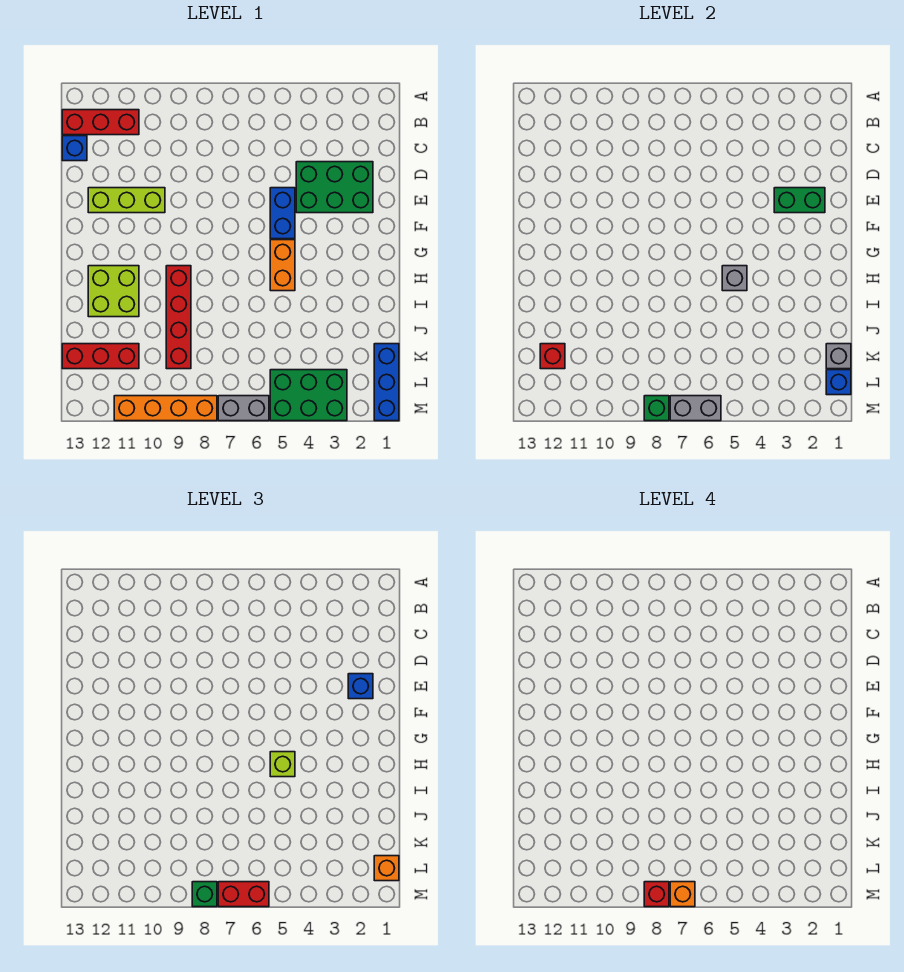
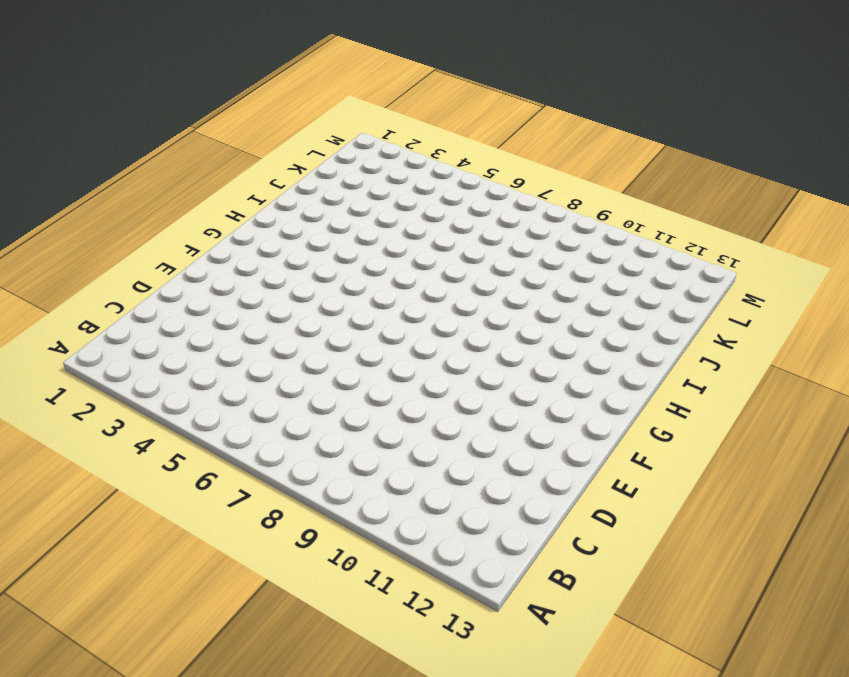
none -> red 1x3 brick [62,110,139,135]
none -> blue 1x1 brick [62,136,87,161]
none -> green 2x3 brick [296,162,373,213]

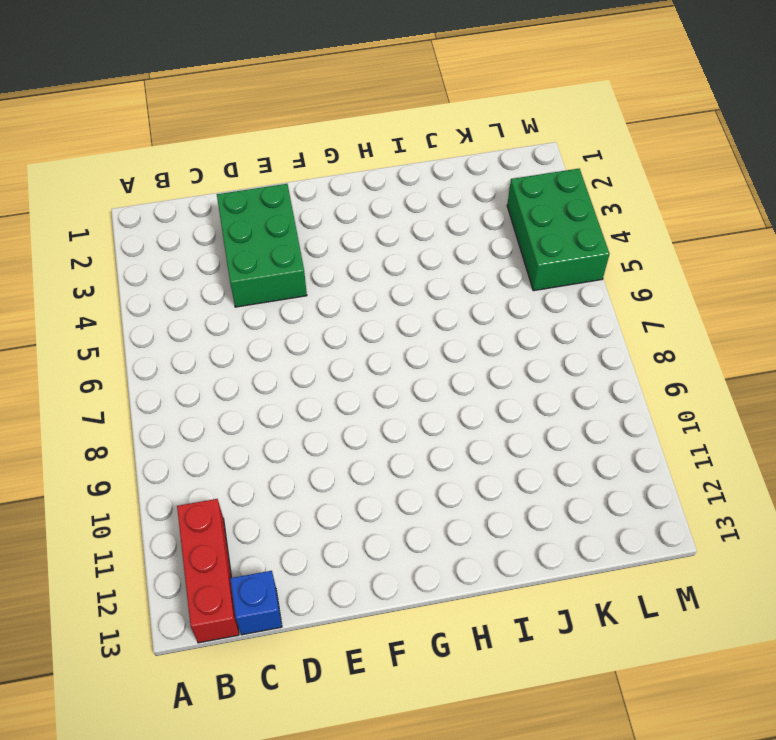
none -> blue 1x2 brick [270,188,295,239]
none -> lime 1x3 brick [88,188,165,213]
none -> orange 1x2 brick [270,240,295,291]

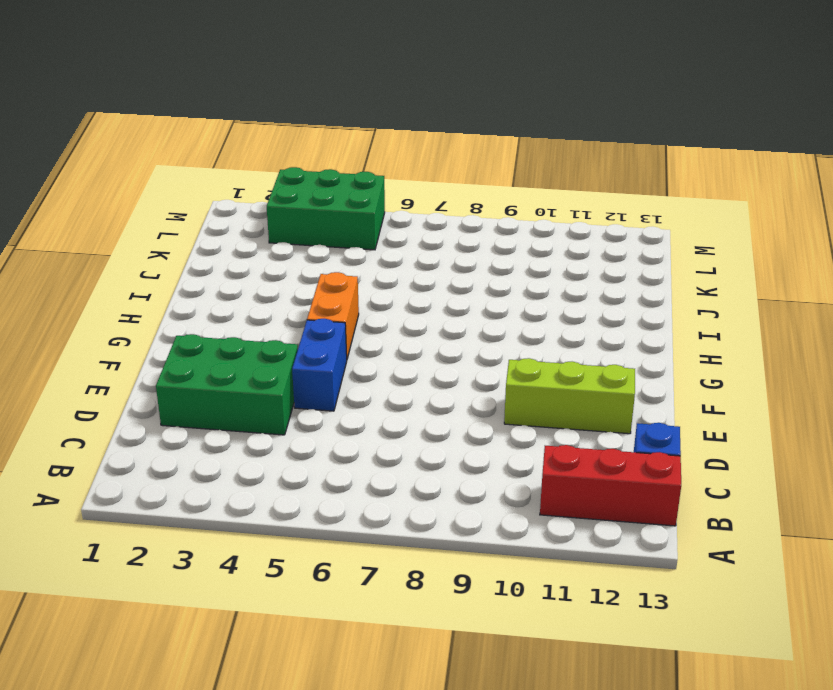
none -> red 1x4 brick [166,266,191,369]
none -> lime 2x2 brick [88,266,139,317]
none -> blue 1x3 brick [374,344,399,421]

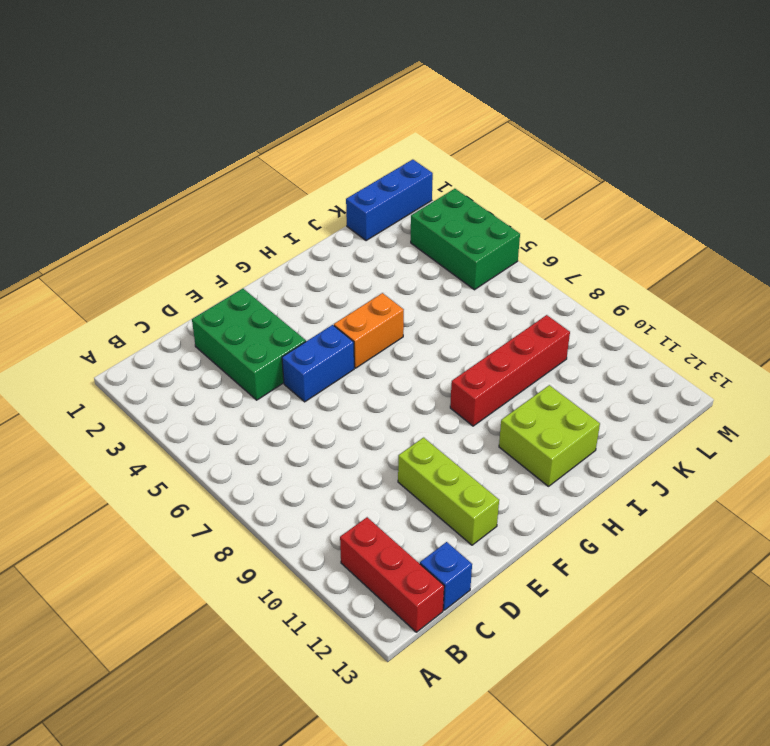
none -> red 1x3 brick [62,344,139,369]
none -> grey 1x2 brick [218,396,269,421]
none -> orange 1x4 brick [114,396,217,421]

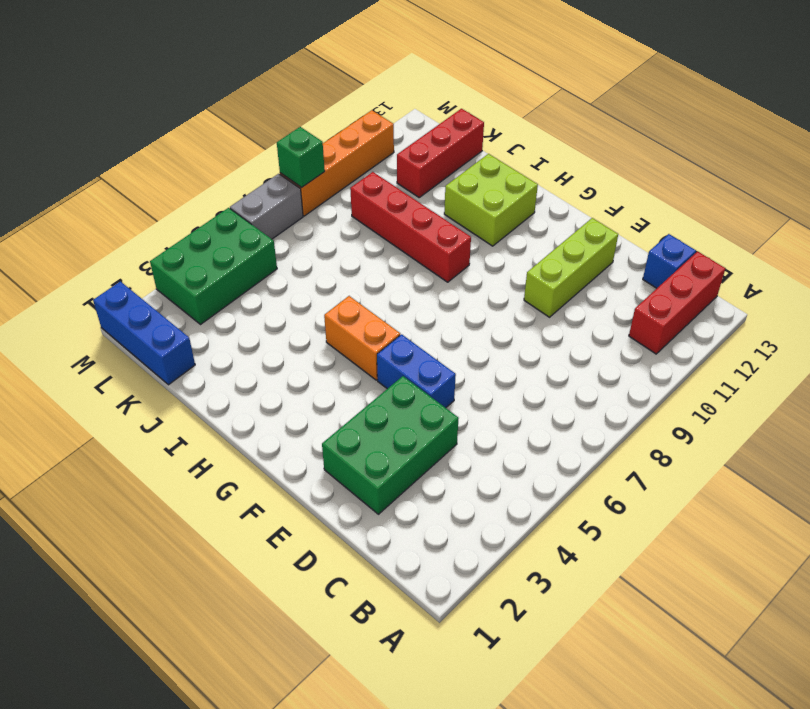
none -> green 1x2 brick [774,188,825,213]
none -> grey 1x1 brick [722,266,747,291]
none -> grey 1x1 brick [826,344,851,369]

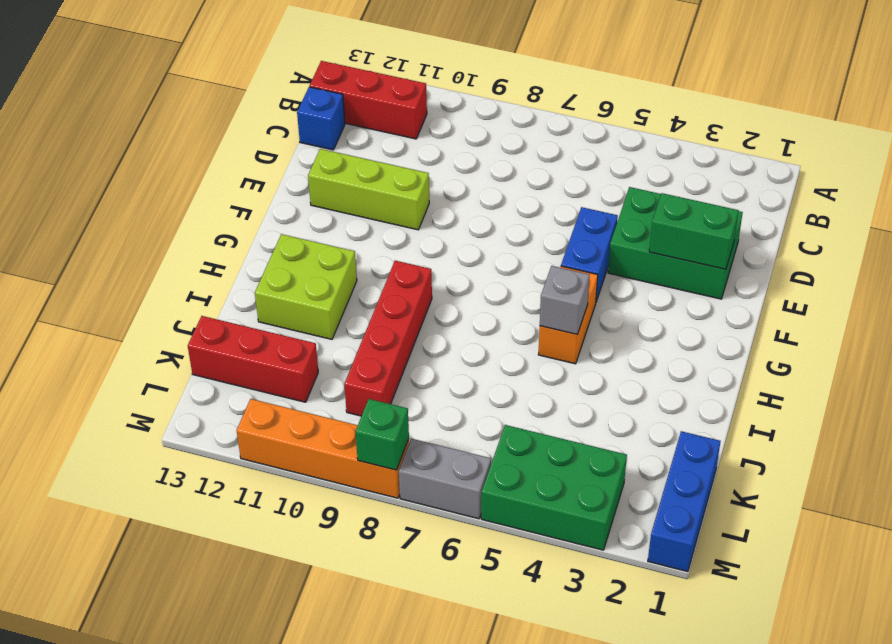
none -> grey 1x1 brick [826,344,851,369]
none -> red 1x1 brick [540,344,565,369]
none -> blue 1x1 brick [826,370,851,395]

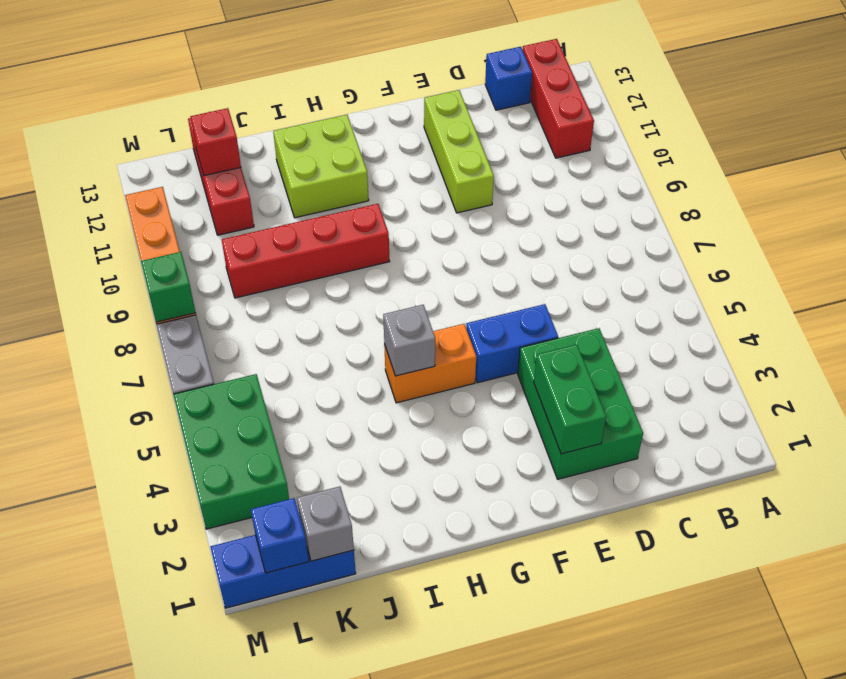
none -> grey 1x2 brick [670,396,721,421]
none -> blue 1x1 brick [348,674,373,699]
none -> lime 1x1 brick [270,752,295,777]

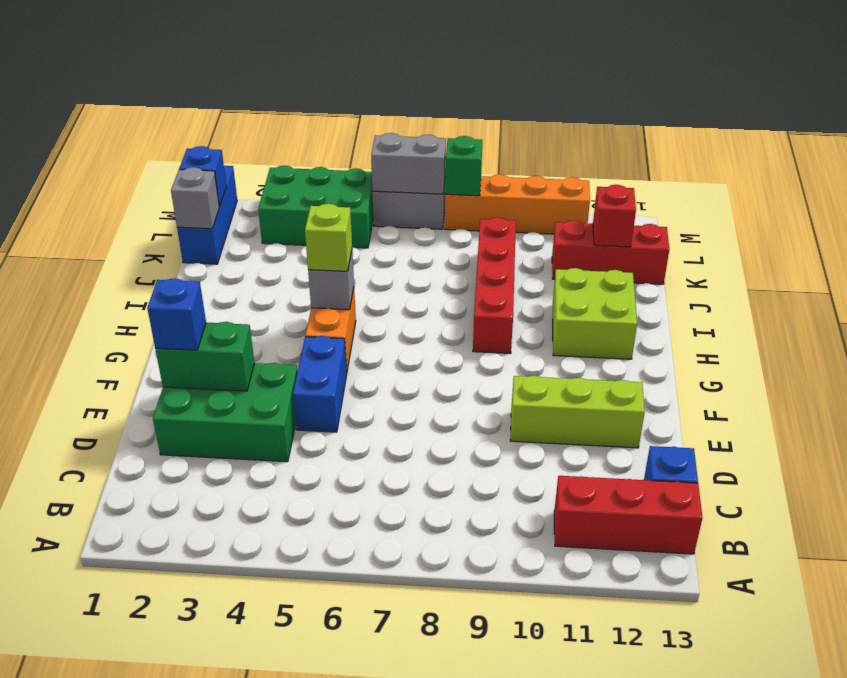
none -> orange 1x1 brick [374,856,399,881]
none -> red 1x2 brick [218,882,269,907]
none -> green 1x1 brick [192,882,217,907]

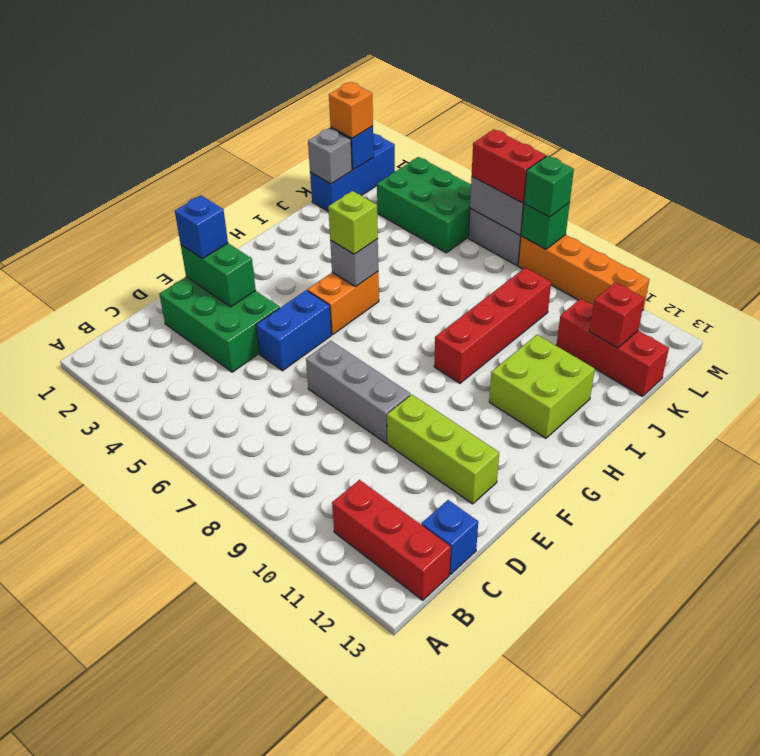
grey 1x3 brick [306,341,410,443] -> none
none -> orange 1x1 brick [670,882,695,907]
none -> red 1x1 brick [644,882,669,907]

